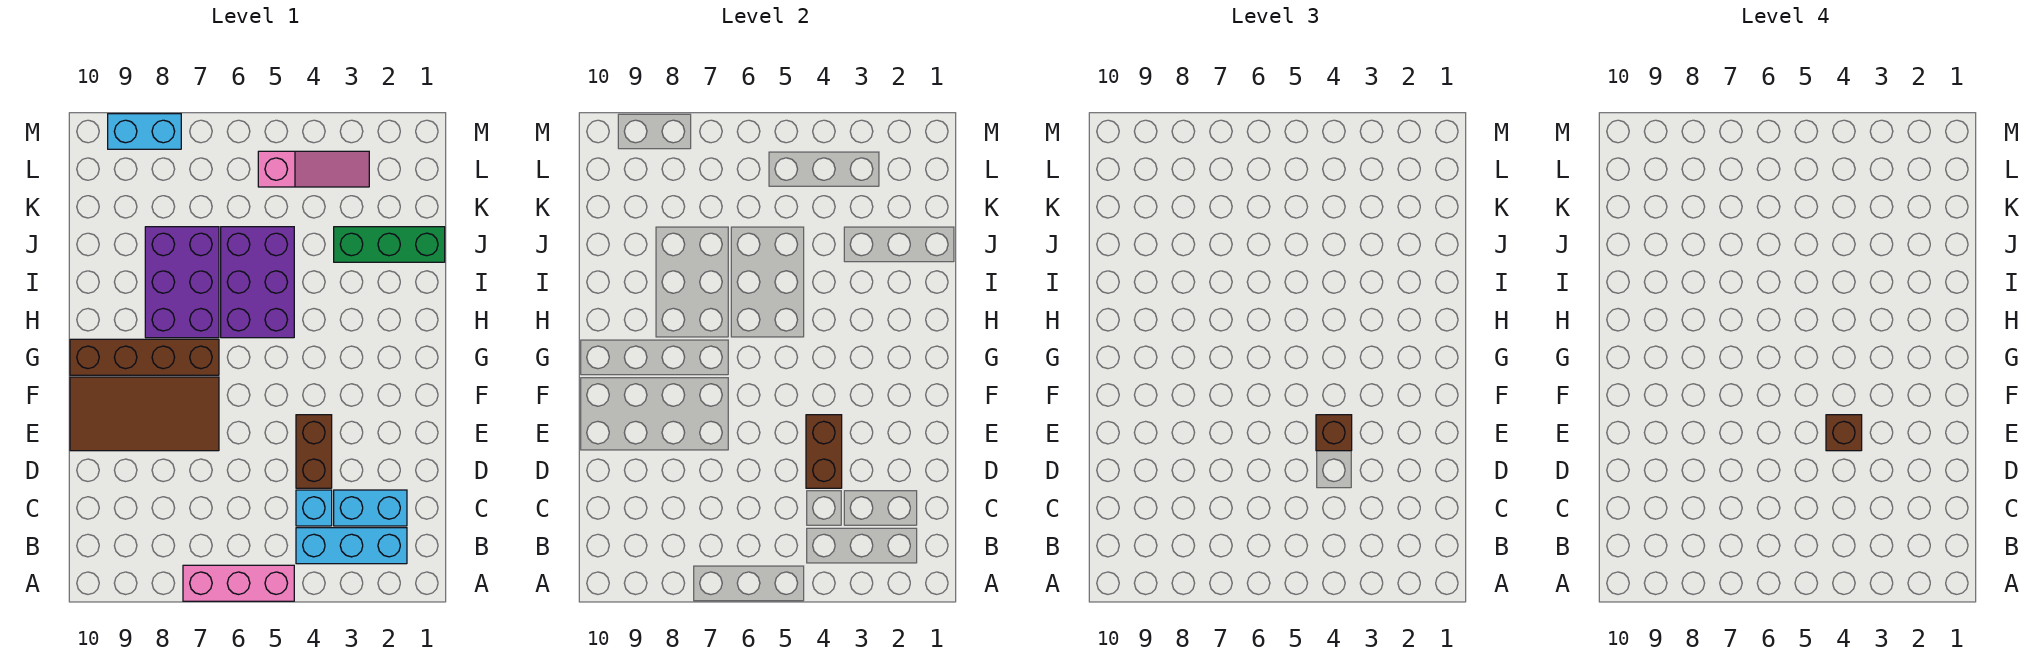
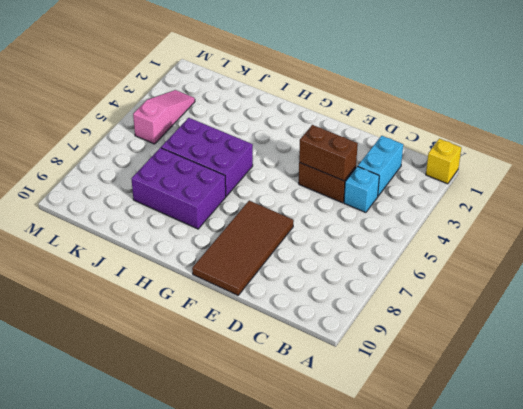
yellow 1x1 brick [426,139,461,184] -> none
none -> pink 1x3 brick [183,565,294,601]
none -> cyan 1x3 brick [296,528,407,564]
none -> brown 1x4 brick [70,339,219,375]

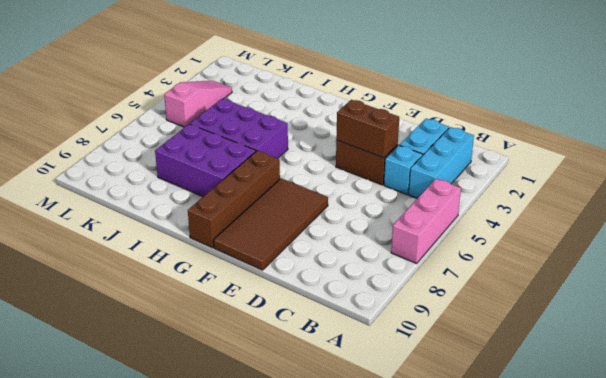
none -> green 1x3 brick [334,227,445,262]
none -> cyan 1x2 brick [108,114,181,149]
none -> brown 1x1 brick [1316,415,1352,451]

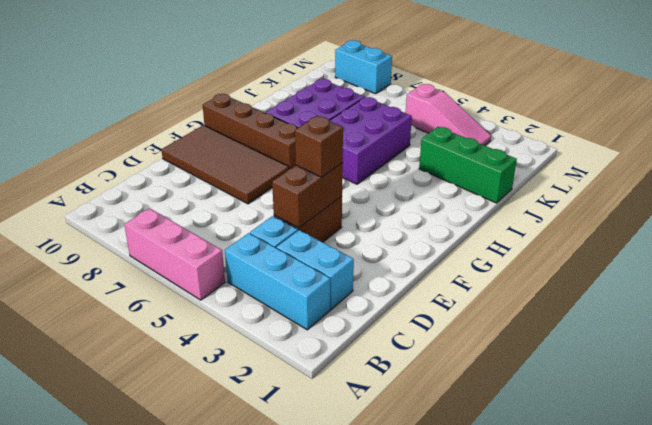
none -> brown 1x1 brick [1826,415,1862,451]

